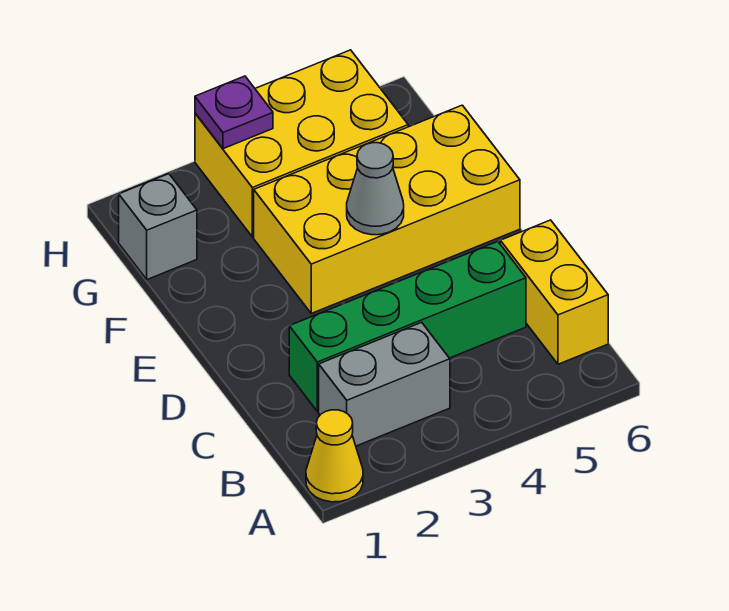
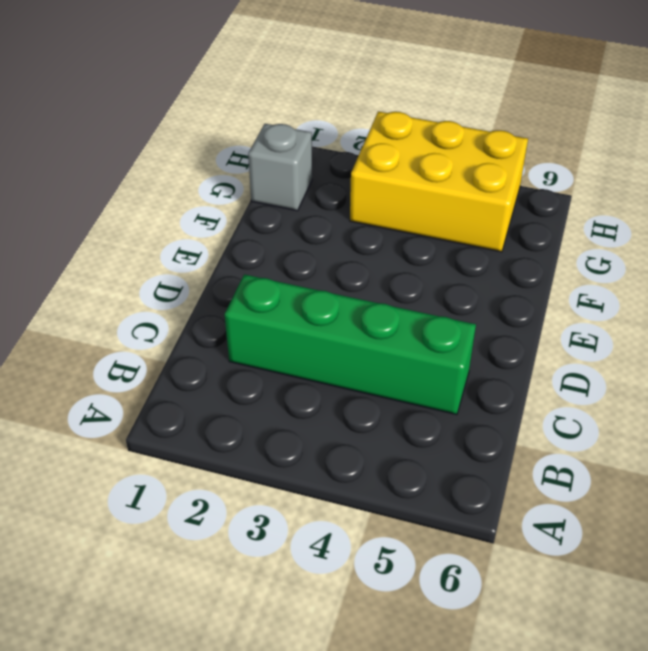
none -> yellow 1x1 cone [306,410,363,502]
none -> grey 1x2 brick [319,322,450,446]

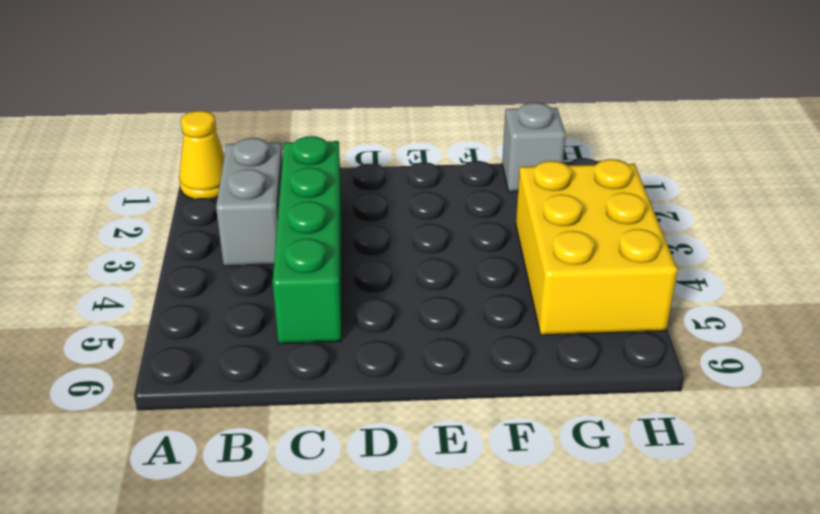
none -> yellow 1x2 brick [500,220,608,364]
none -> yellow 2x4 brick [254,105,520,313]

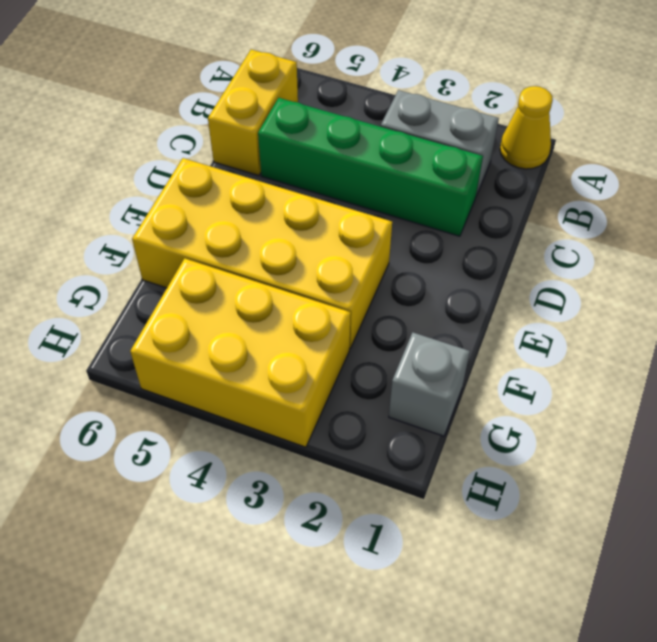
none -> grey 1x1 cone [347,143,404,235]
none -> purple 1x1 plate [195,76,273,149]

